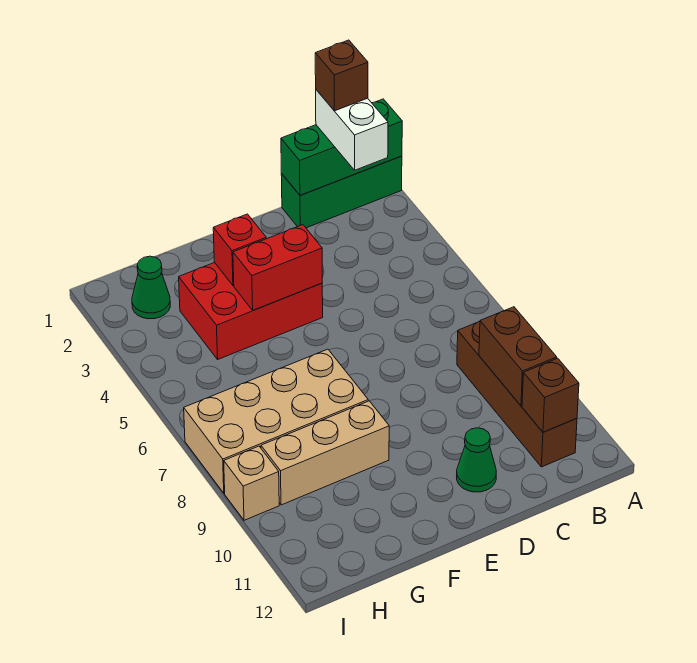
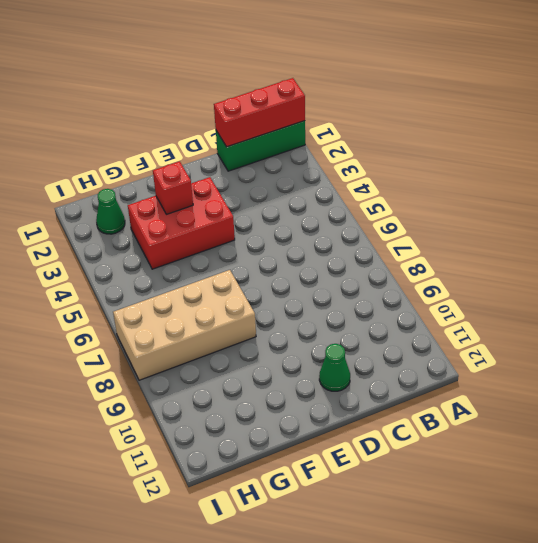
red 1x3 brick [214,78,305,147] -> green 1x3 brick [281,99,402,195]
none -> brown 1x4 brick [457,321,577,467]
none -> tan 1x3 brick [261,401,389,505]
none -> tan 1x1 brick [224,446,279,520]

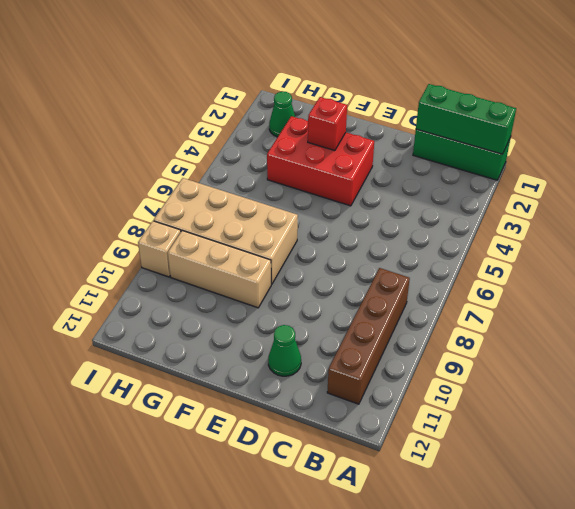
none -> brown 1x2 brick [479,307,557,406]
none -> brown 1x1 brick [522,358,579,432]
none -> red 1x2 brick [233,225,322,310]

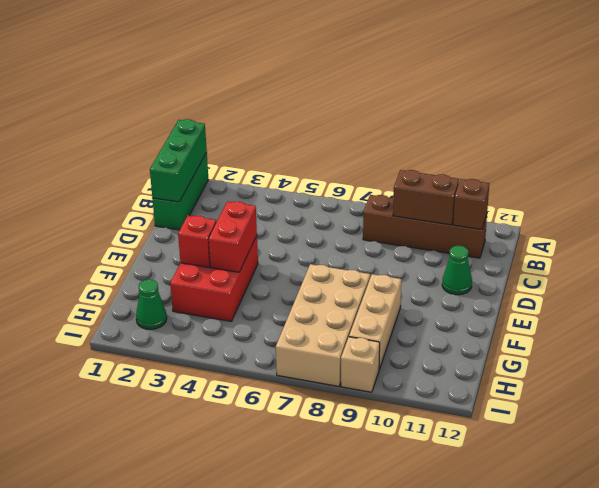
none -> white 1x2 brick [316,90,388,170]
none -> brown 1x1 brick [315,40,368,111]

